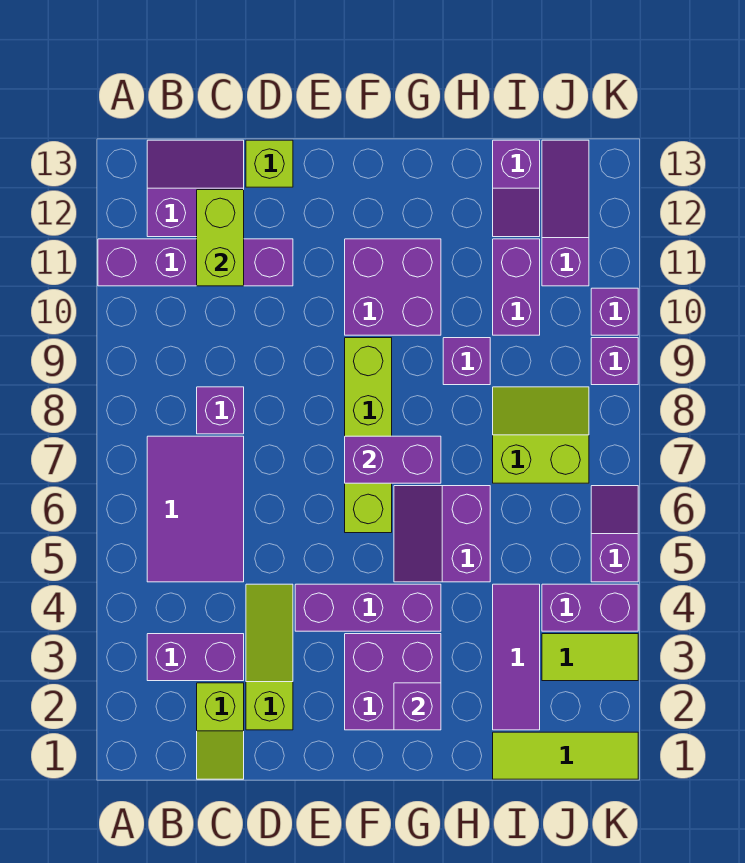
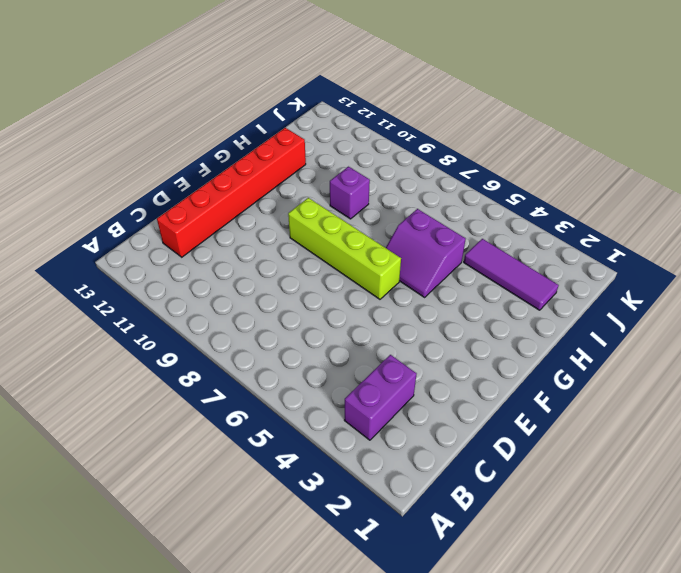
red 1x6 brick [157,128,306,257] -> purple 2x2 slope [147,140,244,237]
none -> purple 1x4 brick [98,239,293,286]
none -> purple 2x3 tile [147,436,244,582]
none -> lime 1x2 slope [197,683,244,779]

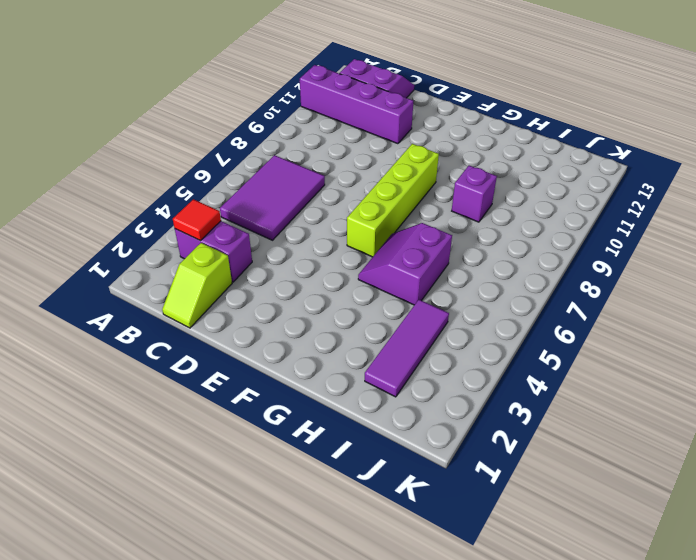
red 1x1 tile [173,199,221,241] -> none
none -> purple 1x1 brick [197,387,244,434]
none -> lime 1x3 slope [246,584,293,730]
none -> lime 1x1 brick [246,140,293,187]

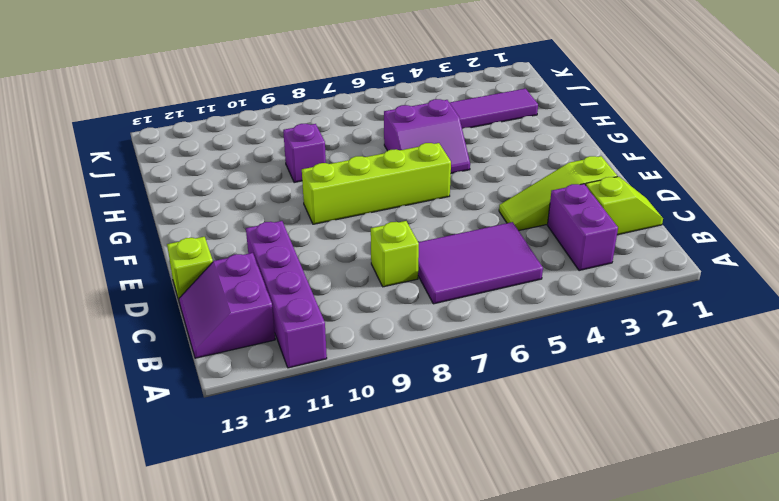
lime 1x1 brick [371,221,419,287] -> purple 1x1 brick [197,387,244,434]
none -> purple 1x3 brick [295,584,441,631]
none -> purple 2x2 brick [345,634,441,730]
none -> purple 2x2 brick [345,239,441,335]

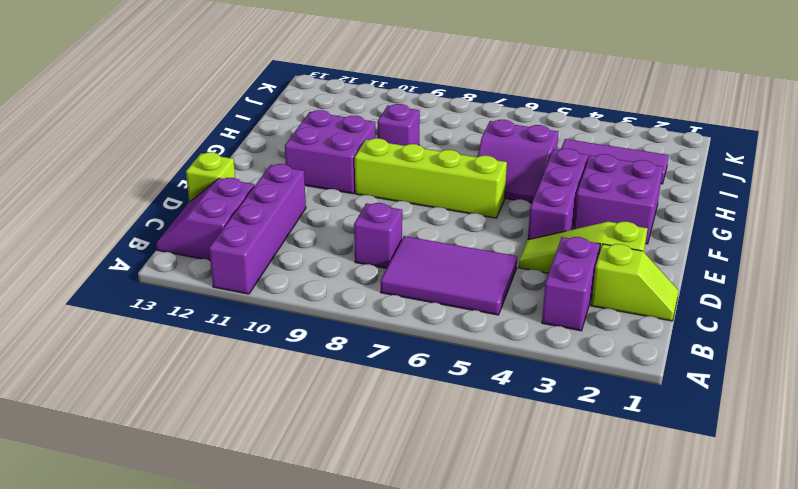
none -> lime 1x3 tile [493,732,638,779]
none -> lime 2x2 slope [493,387,589,483]
none -> purple 1x2 brick [493,239,540,335]

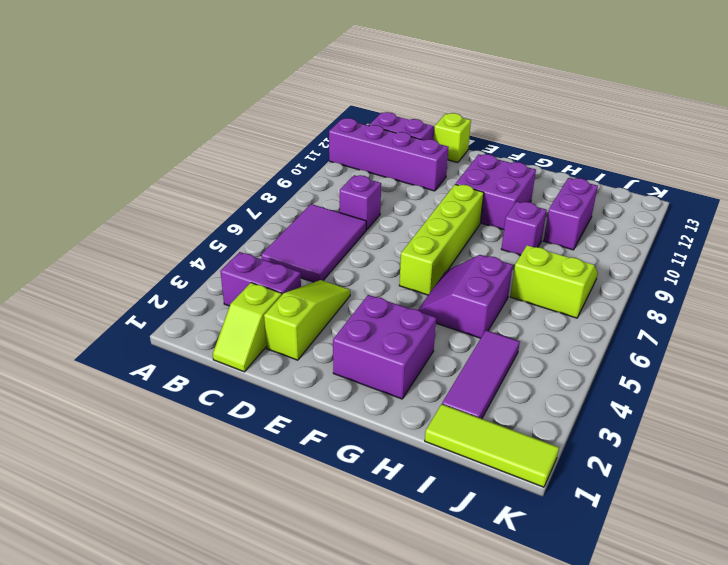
none -> purple 1x3 brick [295,584,441,631]
none -> purple 1x2 slope [493,140,540,237]
none -> lime 1x2 tile [542,634,638,681]

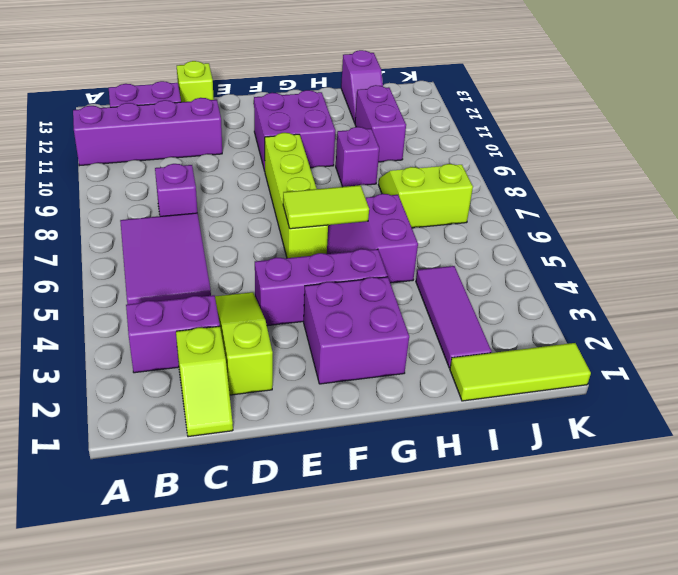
lime 1x2 tile [283,185,369,229] -> lime 1x2 tile moved to [542,634,638,681]
none -> purple 1x2 brick [542,584,638,631]
none -> purple 1x3 slope [542,140,589,286]
none -> purple 1x2 slope [591,486,638,582]

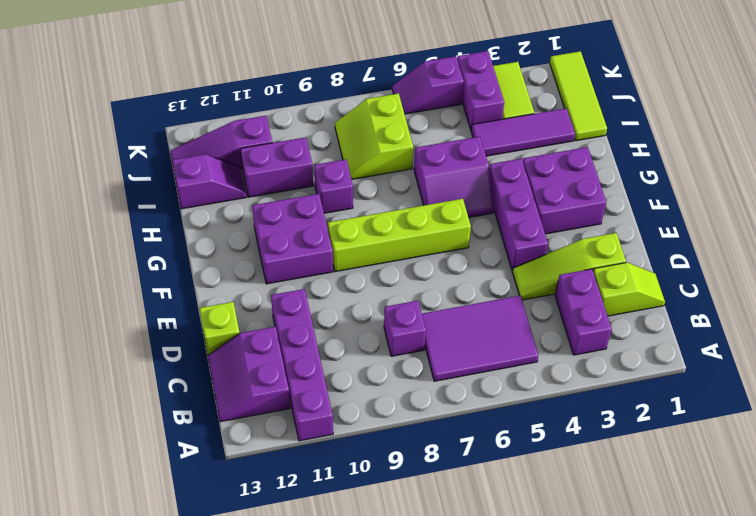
none -> purple 1x1 brick [591,338,638,385]
none -> purple 1x1 brick [591,288,638,335]
none -> lime 1x2 brick [197,190,244,286]

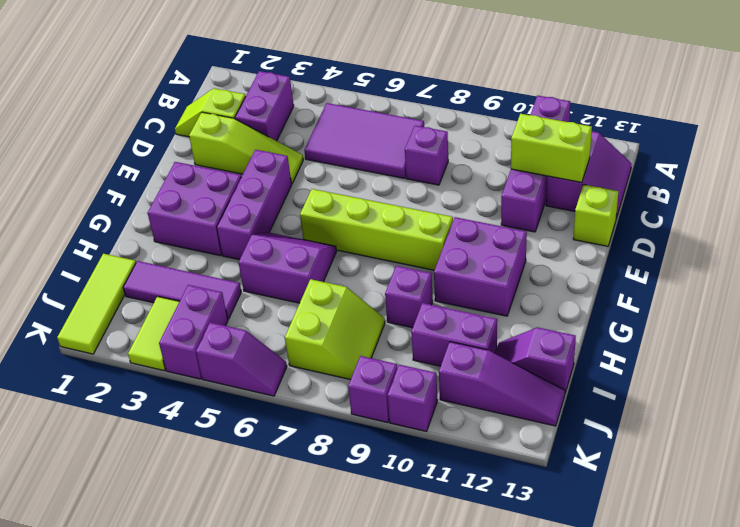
none -> purple 1x2 brick [345,436,441,483]
none -> purple 1x1 brick [394,683,441,730]

